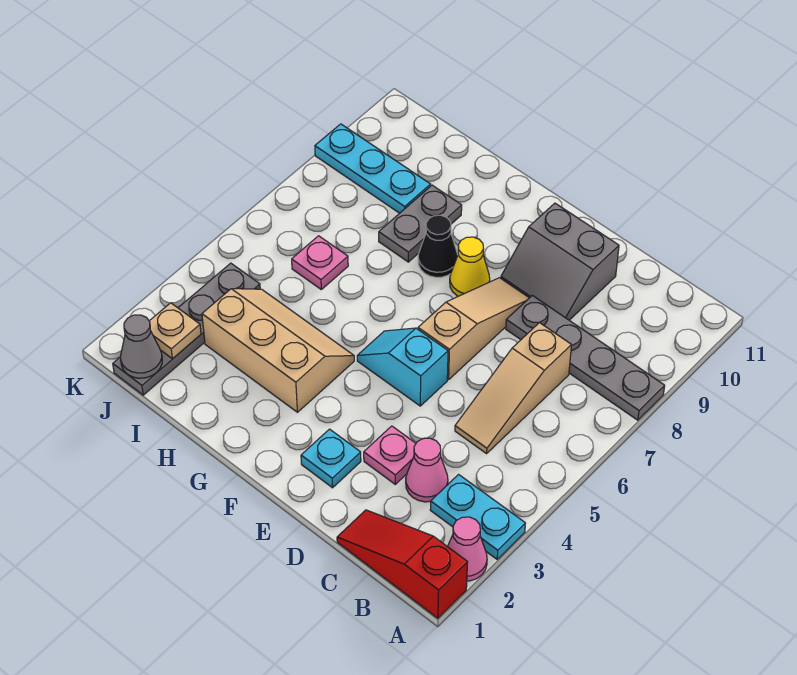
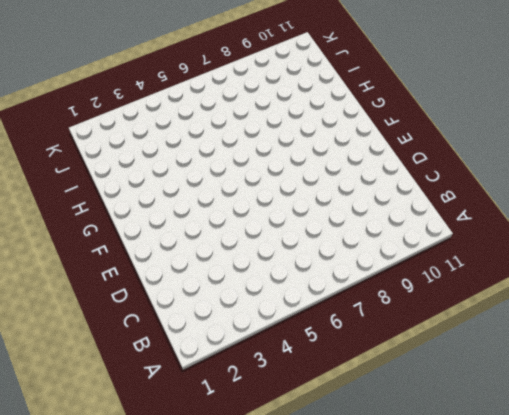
none -> red 1x3 slope [337,510,467,618]
none -> pink 1x1 cone [447,517,487,581]
none -> cyan 1x2 plate [430,475,525,559]

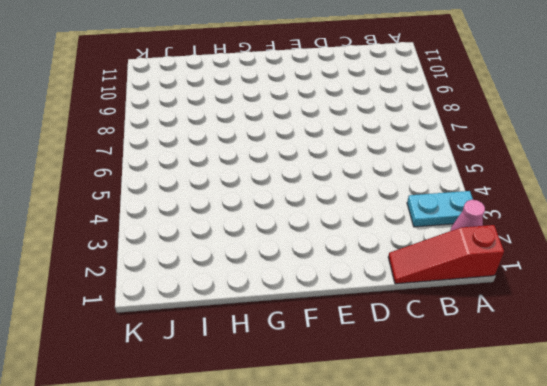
none -> grey 1x4 plate [506,295,665,420]
none -> pink 1x1 cone [406,438,448,502]
none -> tan 1x3 slope [455,323,571,454]

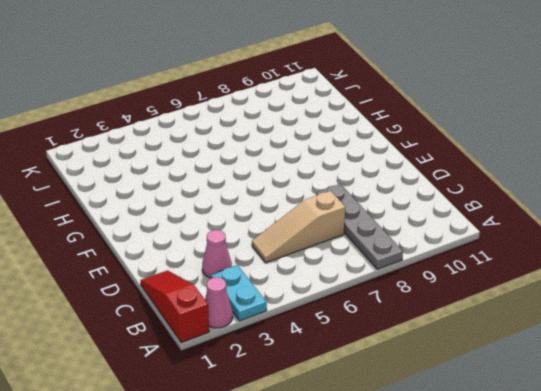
none -> pink 1x1 plate [364,426,416,484]
none -> grey 2x2 slope [501,203,619,320]
none -> cyan 1x1 plate [301,429,361,488]

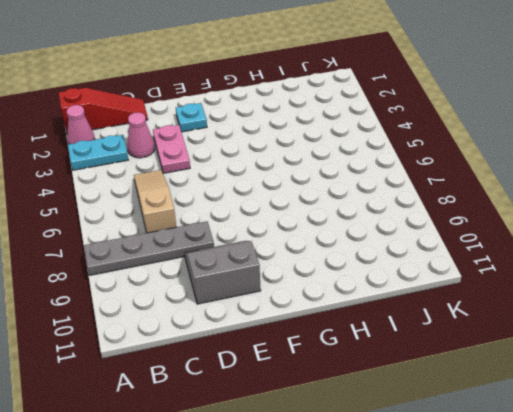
pink 1x2 plate [153,125,190,173] -> pink 1x1 plate [364,426,416,484]
none -> cyan 1x2 slope [357,328,448,406]
none -> tan 1x3 slope [418,278,529,380]
none -> yellow 1x1 cone [450,237,490,296]

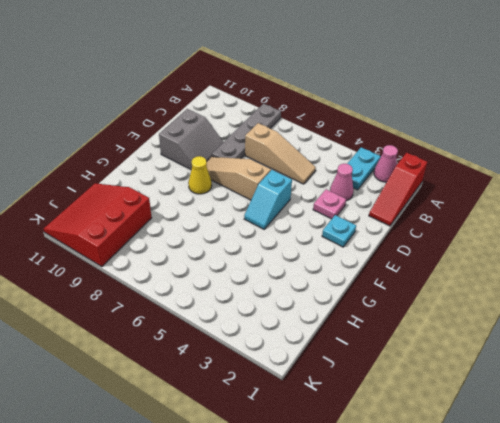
red 3x3 slope [44,183,152,267] -> cyan 1x3 plate [315,124,431,213]
none -> tan 2x3 slope [202,289,354,412]
none -> black 1x1 cone [418,215,458,277]
none -> grey 1x2 plate [379,185,462,262]

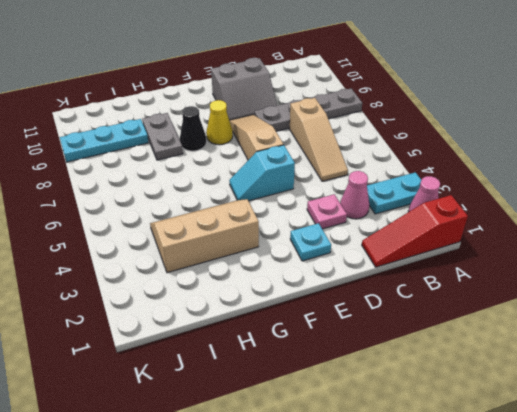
none -> pink 1x1 plate [292,236,348,289]
none -> grey 1x4 plate [113,263,260,395]
none -> grey 1x1 cone [121,315,162,378]

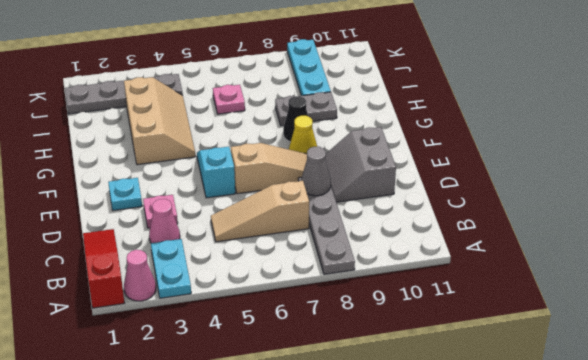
grey 1x1 cone [301,147,331,196] -> grey 1x1 cone moved to [121,315,162,378]
none -> tan 1x1 plate [149,303,201,359]

